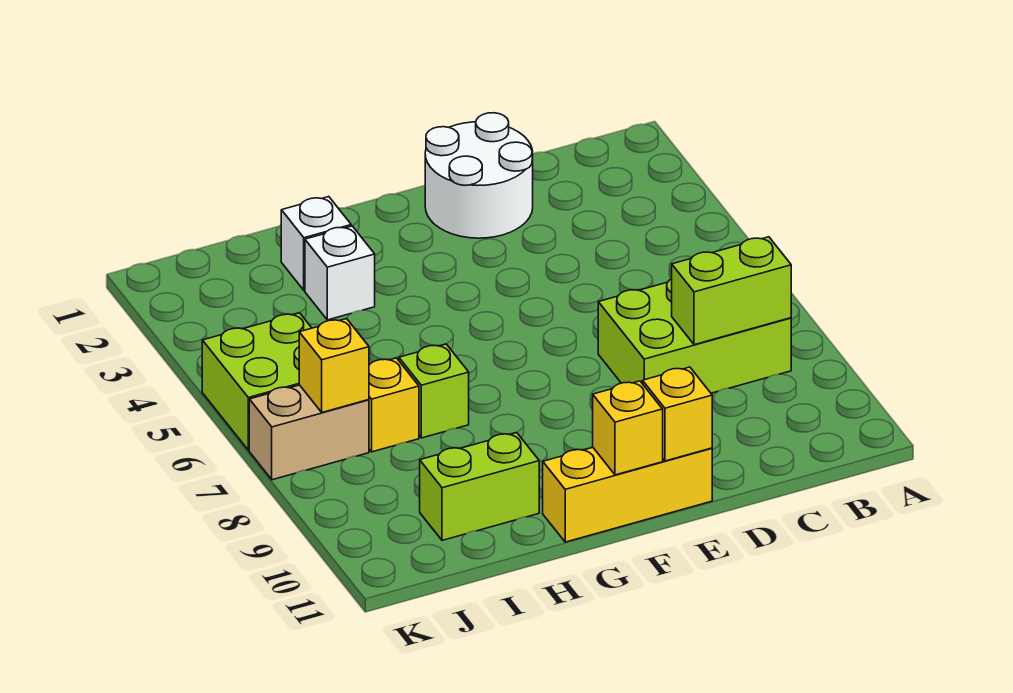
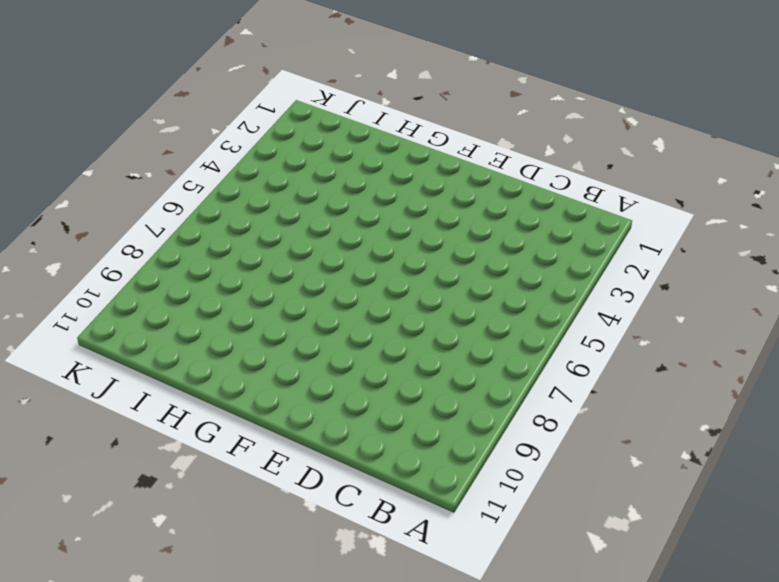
none -> lime 2x3 brick [598,279,791,393]
none -> white 2x2 round brick [425,113,533,238]
none -> yellow 1x3 brick [543,448,712,542]

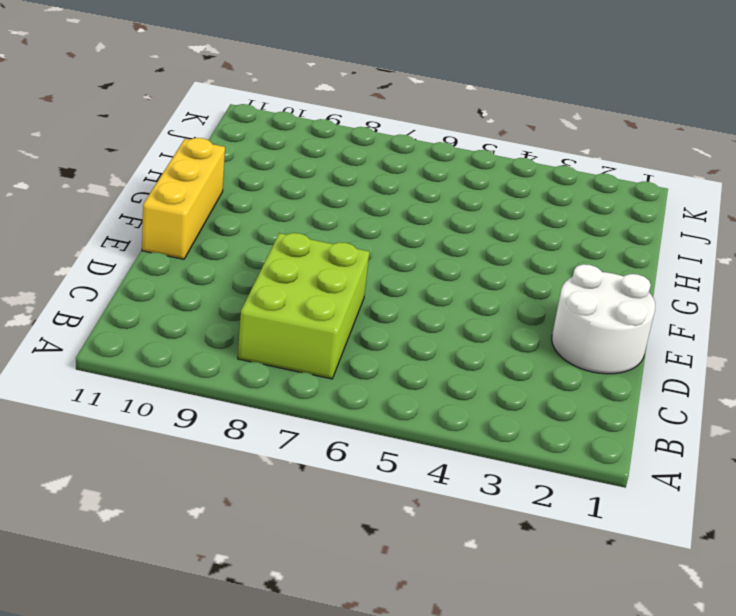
none -> white 1x1 brick [281,197,351,290]
none -> white 1x1 brick [305,226,375,320]
none -> lime 1x1 brick [399,344,469,438]

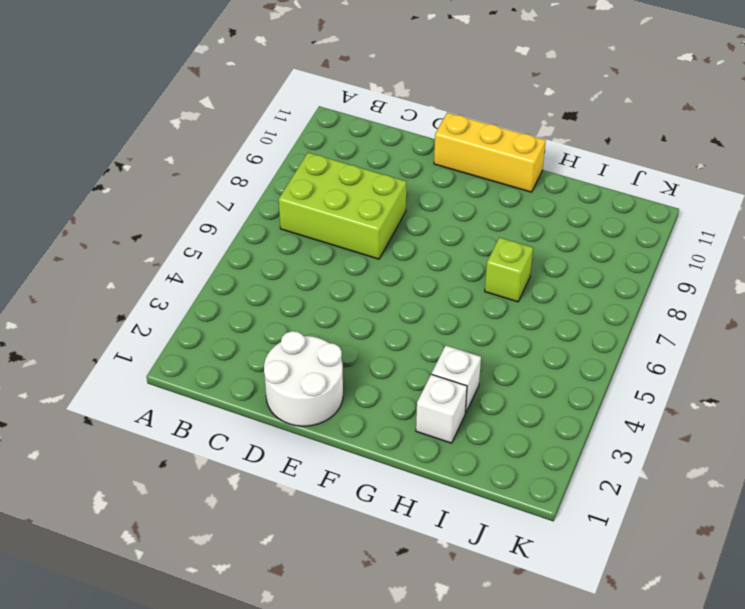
none -> lime 1x2 brick [420,433,539,540]
none -> yellow 1x1 brick [369,358,419,452]
none -> lime 2x2 brick [202,313,311,450]

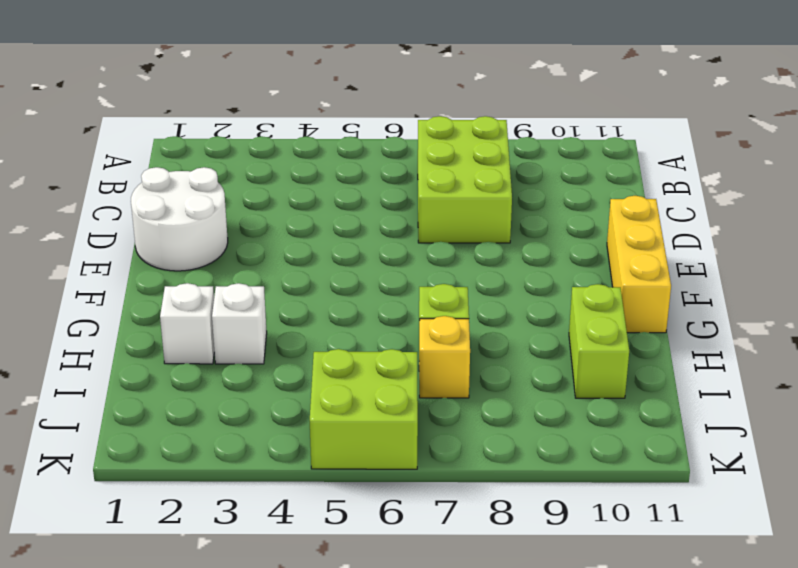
none -> tan 1x2 brick [249,385,369,480]
none -> lime 1x2 brick [672,237,791,345]
none -> yellow 1x1 brick [643,367,712,461]

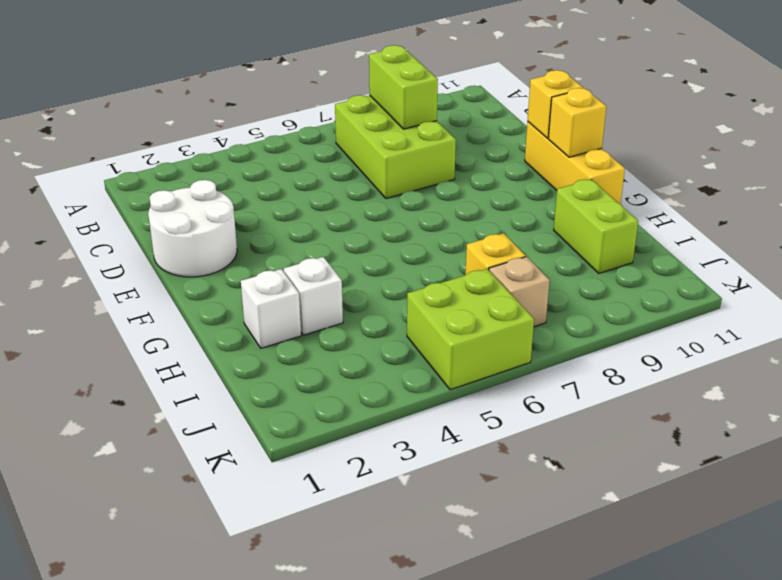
tan 1x1 brick [489,257,550,327] -> tan 1x2 brick [249,385,369,480]
none -> lime 1x1 brick [399,344,469,438]
none -> yellow 1x1 brick [299,319,369,412]

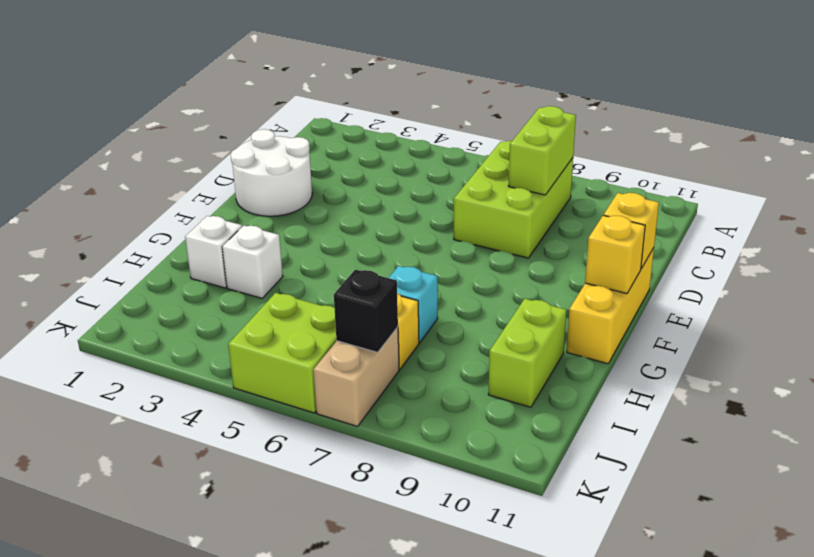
cyan 1x1 brick [389,266,438,343] -> lime 1x1 brick [399,344,469,438]
black 1x1 brick [334,270,398,352] -> yellow 1x1 brick [299,319,369,412]

